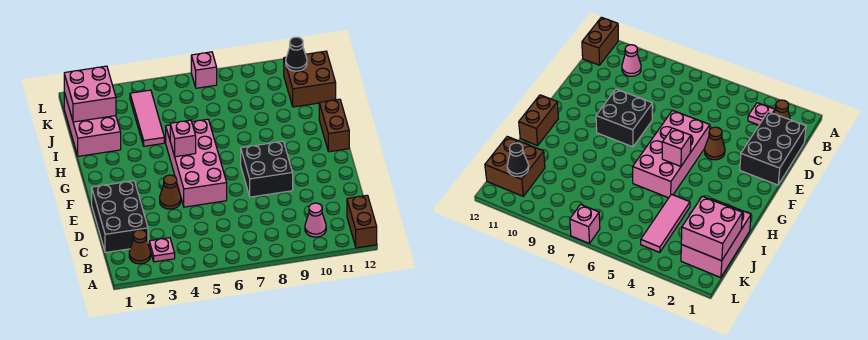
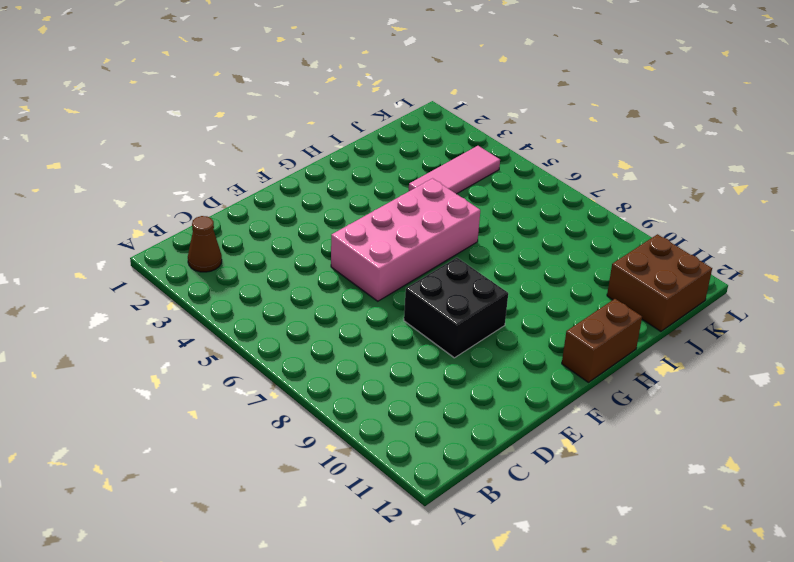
none -> brown 1x2 brick [347,195,377,248]
none -> pink 1x1 plate [149,238,175,262]
none -> pink 1x1 cone [305,203,326,237]

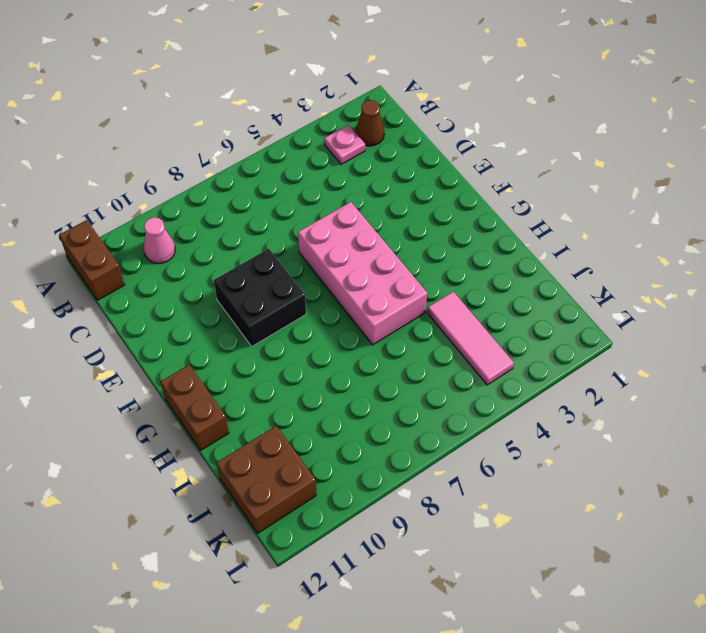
none -> black 2x3 brick [92,181,148,253]
none -> brown 1x1 cone [160,175,181,209]
none -> pink 2x3 brick [64,92,121,156]

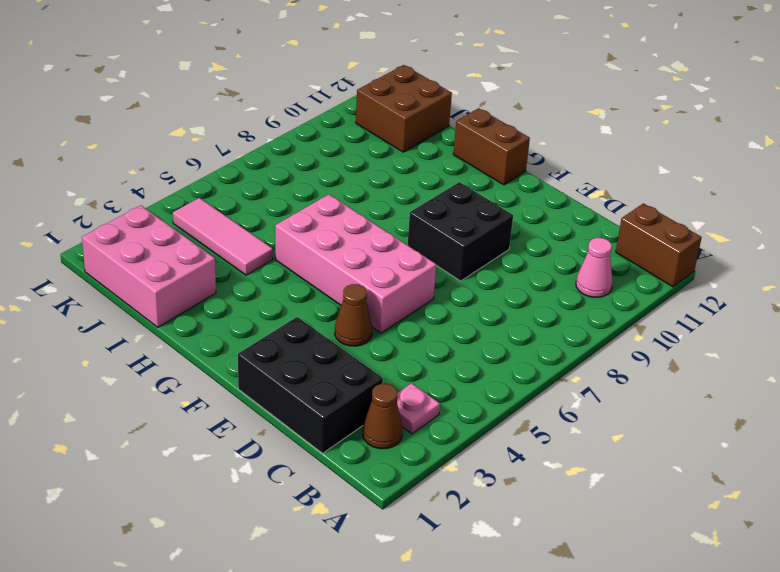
none -> pink 1x1 brick [191,52,217,88]
none -> pink 1x1 brick [170,120,196,157]
none -> pink 2x2 brick [64,66,116,122]

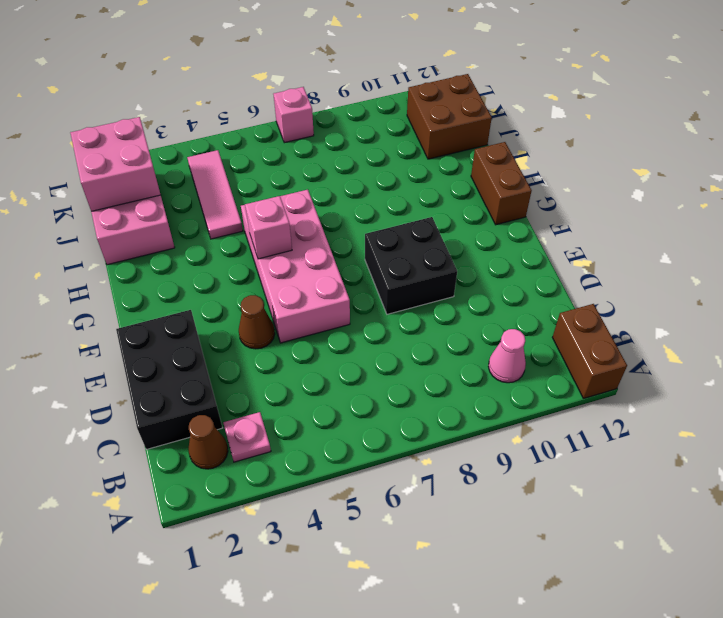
none -> black 1x1 cone [286,37,307,71]

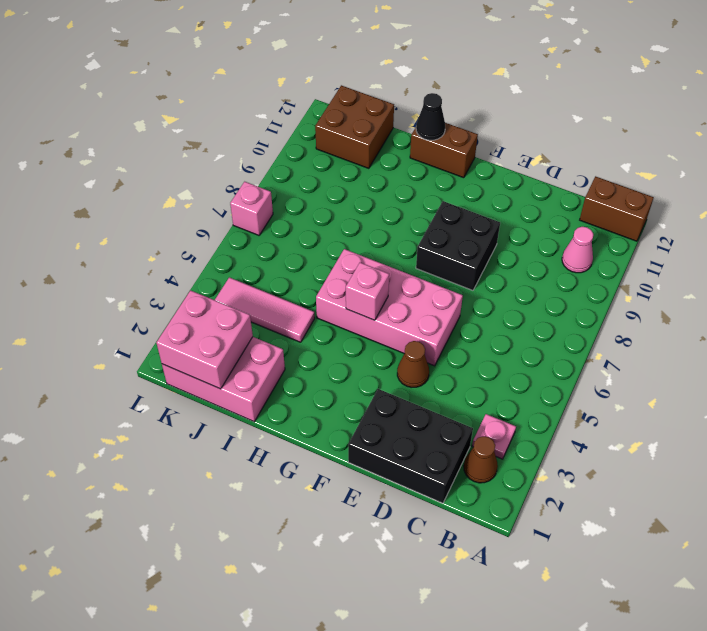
black 1x1 cone [416,93,445,140] -> black 1x1 cone moved to [286,37,307,71]

